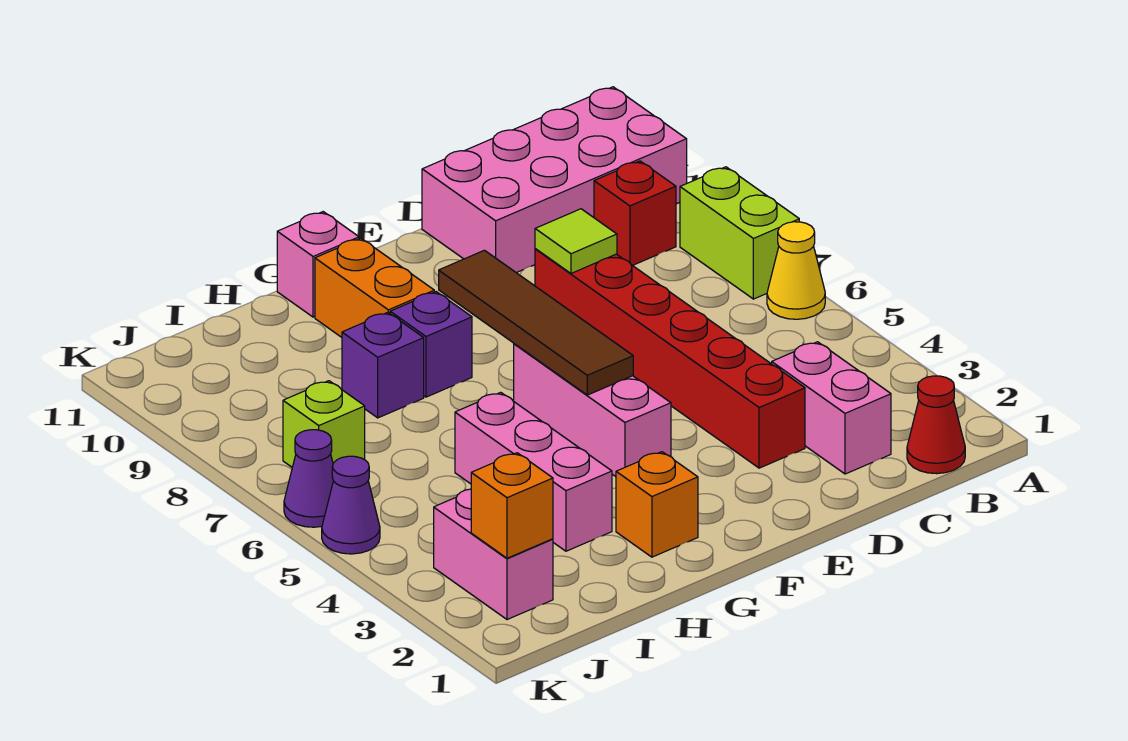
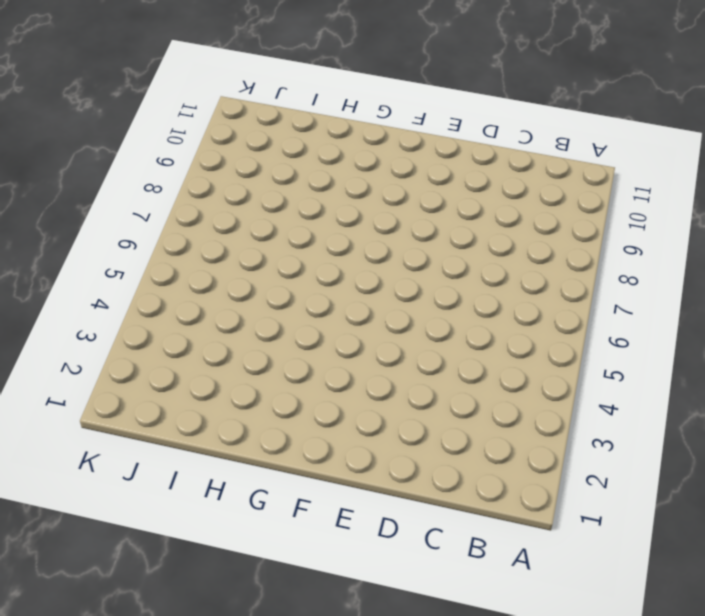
none -> yellow 1x1 cone [767,222,825,319]
none -> lime 1x2 brick [680,167,799,299]
none -> pink 2x4 brick [422,87,687,273]

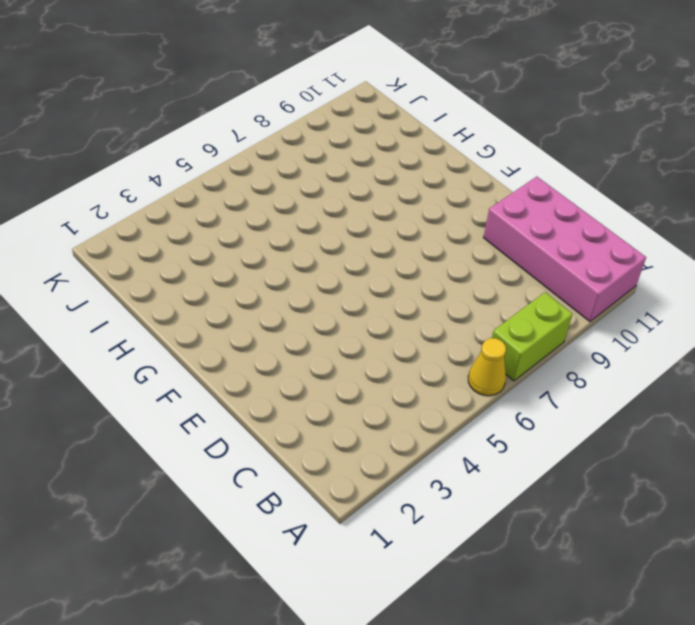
none -> red 1x1 cone [907,376,965,474]
none -> red 1x1 brick [594,161,676,266]
none -> pink 1x2 brick [772,342,891,474]

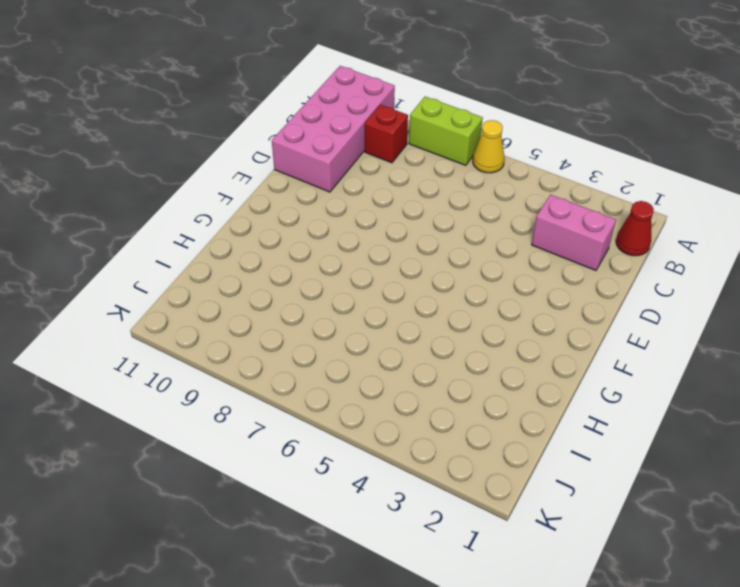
none -> red 1x6 brick [535,249,805,468]
none -> pink 1x3 brick [514,344,671,477]
none -> orange 1x1 brick [616,452,698,557]

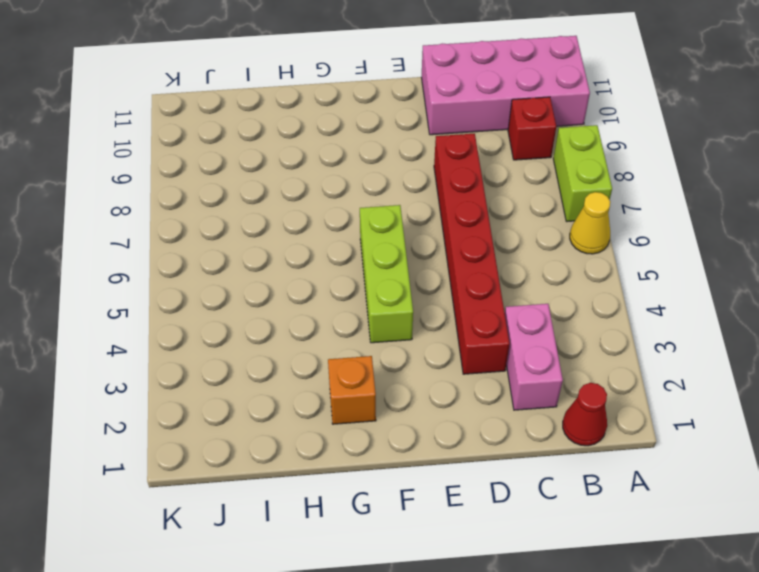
lime 1x3 brick [360,205,413,343] -> pink 1x3 brick [514,344,671,477]
none -> purple 1x1 brick [390,292,472,397]
none -> orange 1x2 brick [315,238,434,337]
none -> pink 1x1 brick [277,212,359,317]

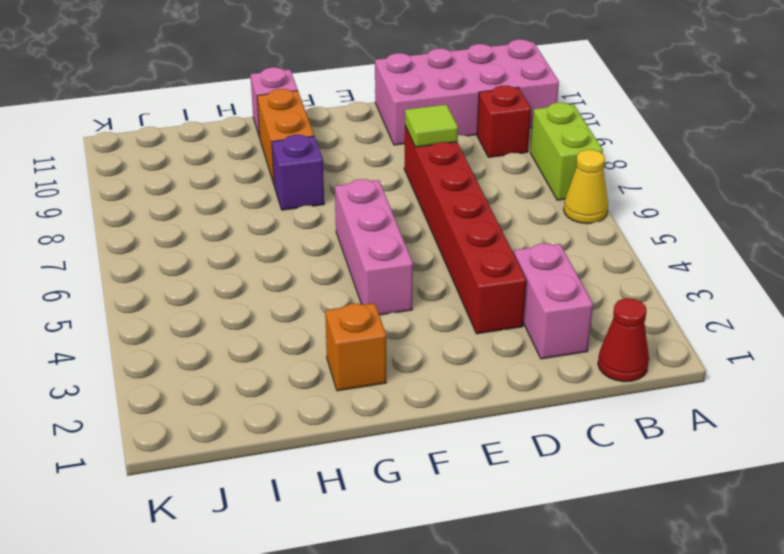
none -> pink 1x3 brick [455,392,612,551]
none -> purple 1x1 brick [342,312,424,418]
none -> pink 1x2 brick [434,489,553,620]

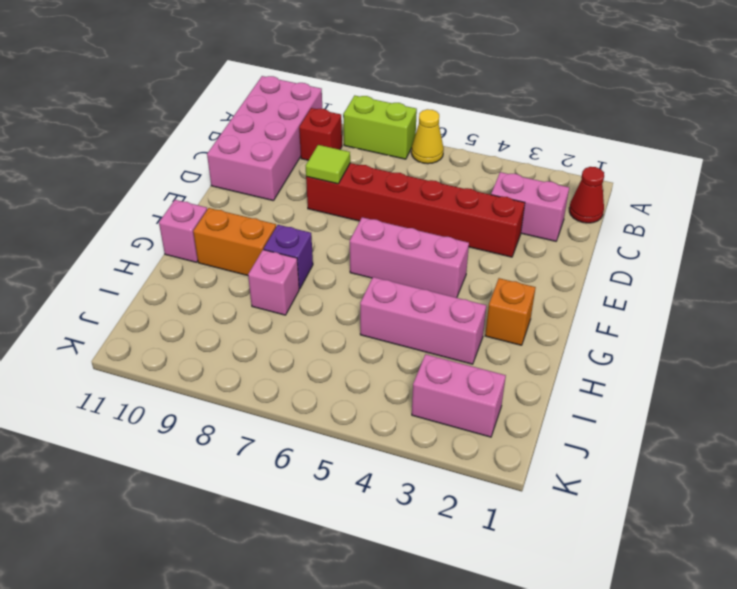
pink 1x1 brick [248,250,299,315] -> purple 1x1 brick [342,312,424,418]
none -> lime 1x1 brick [283,381,365,467]
none -> purple 1x1 cone [322,456,380,554]
none -> purple 1x1 cone [284,430,333,527]

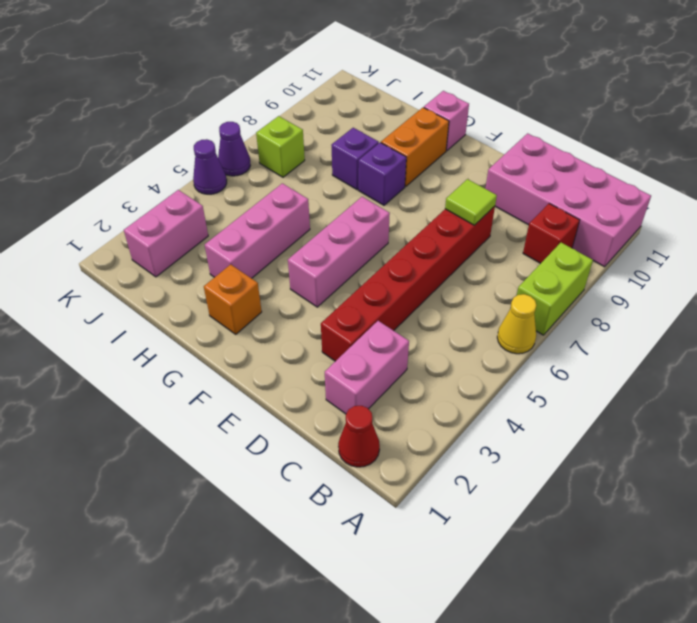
none -> brown 1x4 tile [439,250,633,395]
none -> orange 1x1 brick [471,453,553,558]

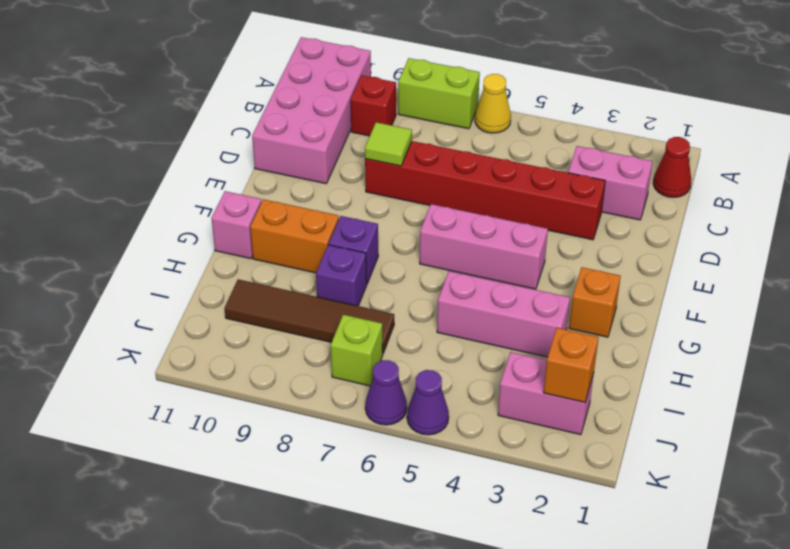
brown 1x4 tile [225,279,394,353] -> brown 1x4 tile moved to [439,250,633,395]

